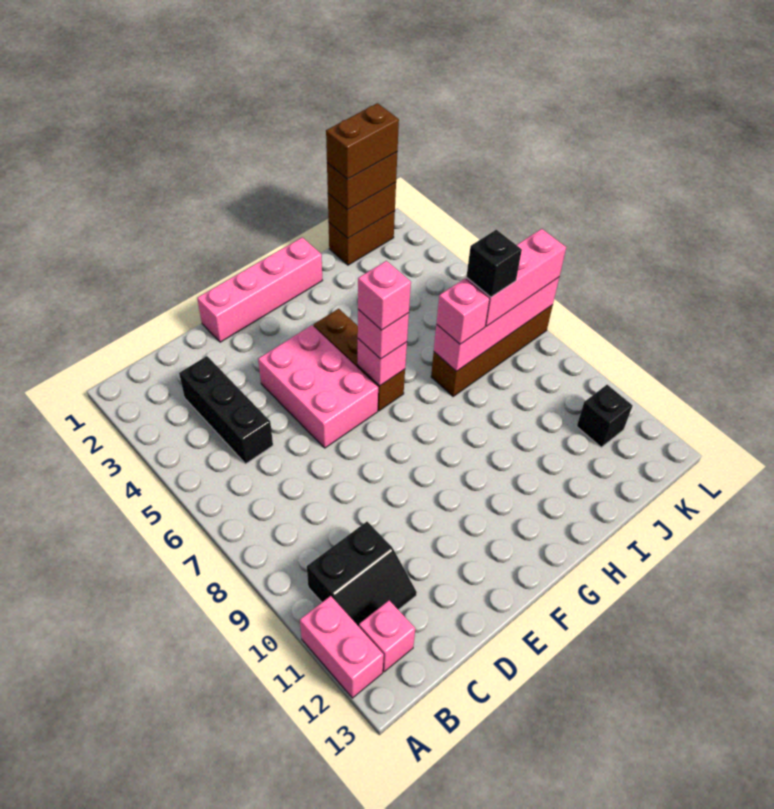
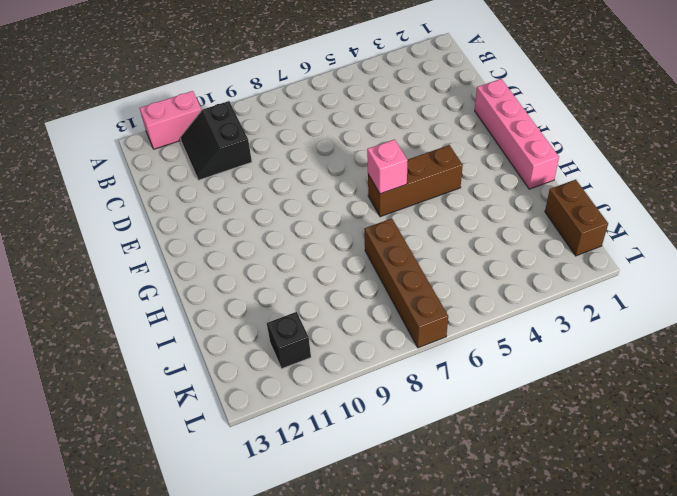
none -> pink 1x1 brick [359,600,415,672]
none -> black 1x3 brick [179,356,273,464]
none -> pink 2x3 brick [258,325,378,448]

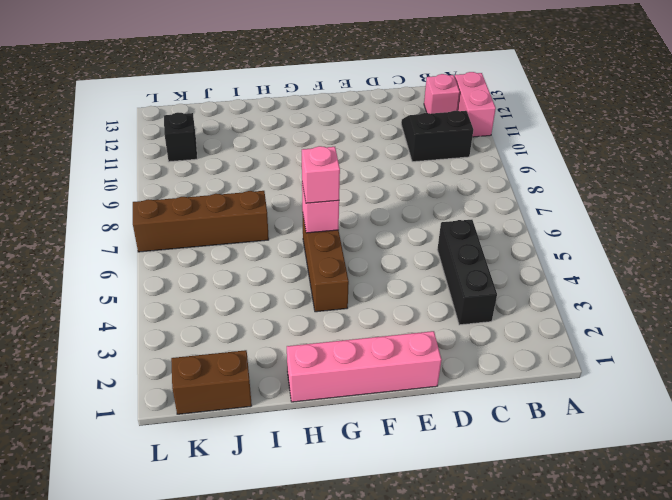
none -> pink 2x3 brick [258,325,378,448]
none -> pink 1x4 brick [434,277,559,371]
none -> brown 1x2 brick [328,183,396,238]

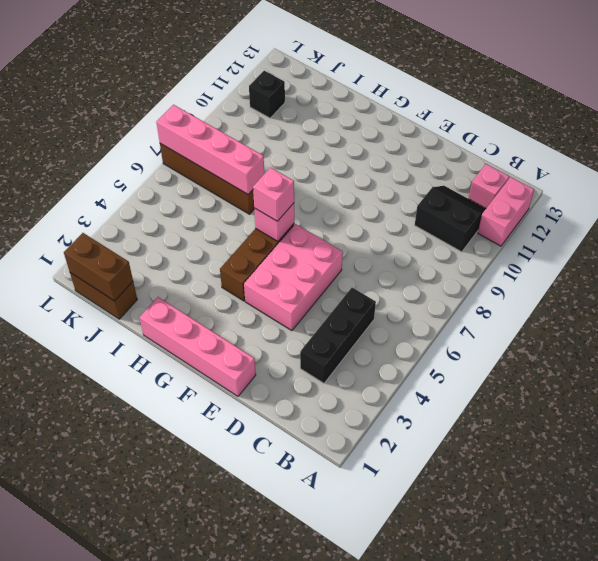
none -> pink 1x1 brick [436,279,489,344]
none -> brown 1x2 brick [327,152,397,210]
none -> pink 1x3 brick [466,229,566,326]

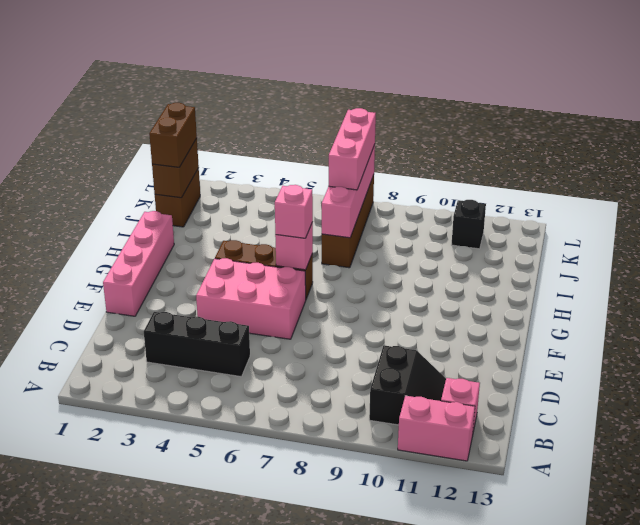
none -> pink 1x1 brick [436,279,489,344]
none -> pink 1x1 brick [358,261,411,330]
none -> brown 1x2 brick [326,103,399,179]

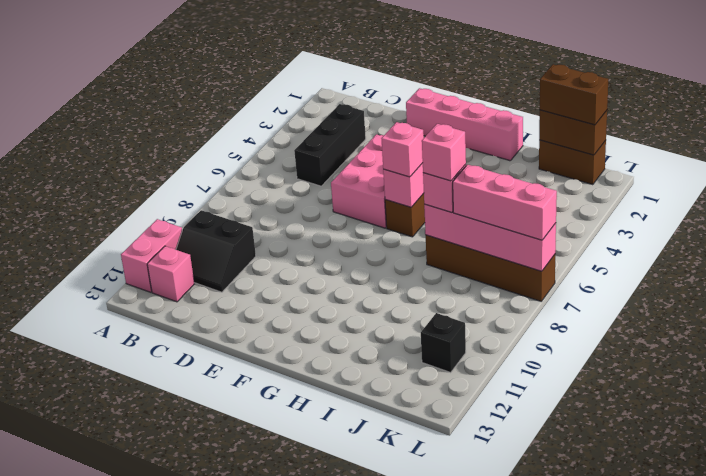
pink 1x1 brick [422,124,466,181] -> pink 1x1 brick moved to [358,261,411,330]
none -> brown 1x2 brick [326,103,399,179]
none -> black 1x1 brick [467,230,522,297]

